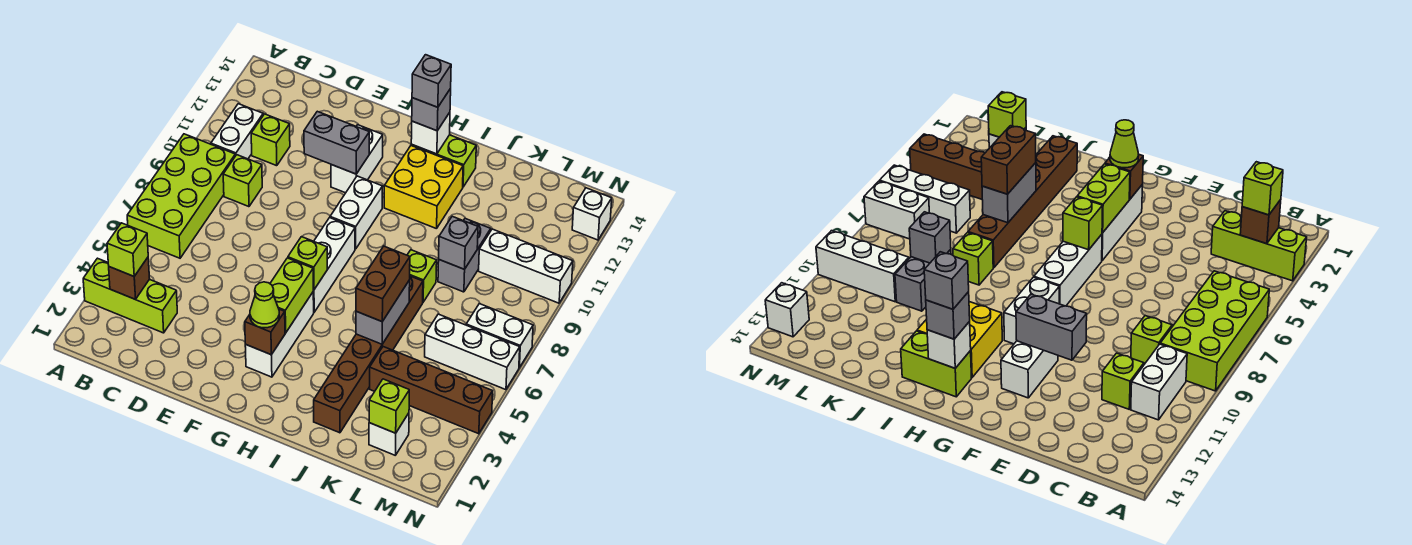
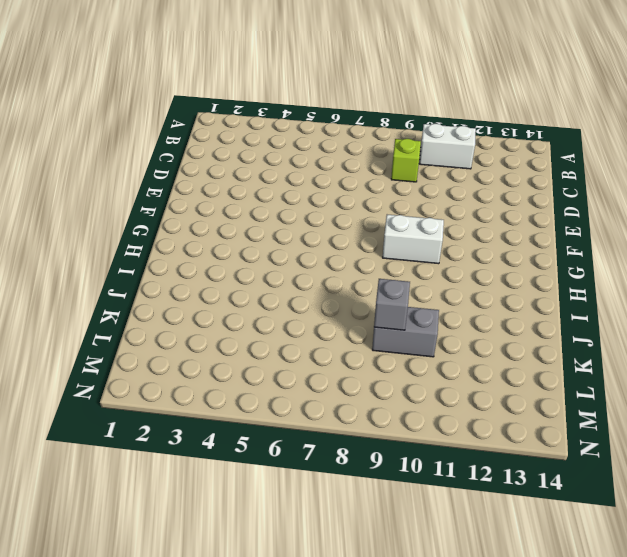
none -> lime 1x3 brick [83,258,177,333]
none -> lime 2x4 brick [127,134,235,258]
none -> lime 1x1 brick [251,114,290,166]
none -> white 1x2 brick [331,125,383,193]

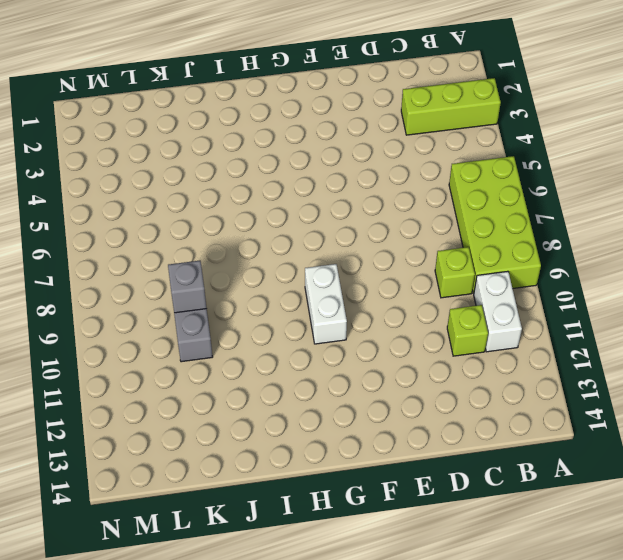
none -> white 1x2 brick [331,125,383,193]
none -> white 1x3 brick [245,292,314,377]
none -> white 1x3 brick [313,218,355,312]
none -> yellow 2x2 brick [384,146,463,229]

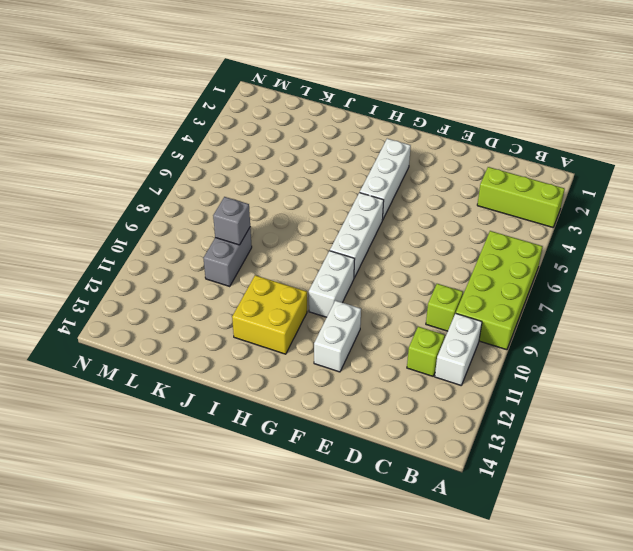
none -> lime 1x2 brick [411,135,476,187]
none -> brown 1x6 brick [314,276,423,433]
none -> lime 1x1 brick [407,250,437,302]
none -> brown 1x4 brick [369,347,493,434]

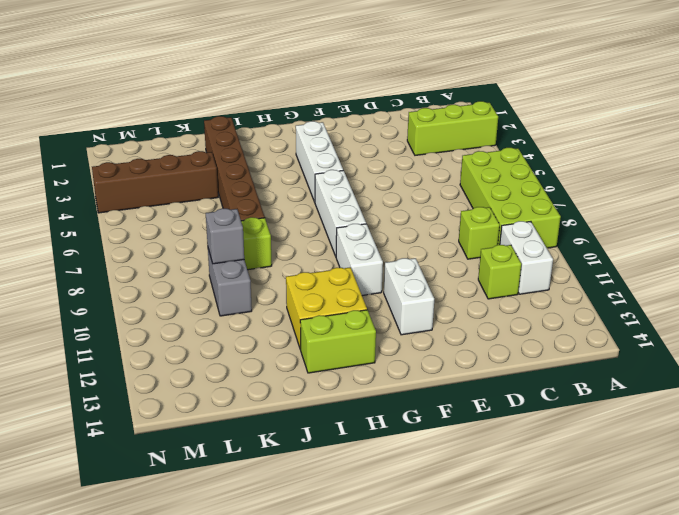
none -> white 1x1 brick [369,413,409,455]
none -> white 1x3 brick [425,314,520,390]
none -> white 1x3 brick [479,229,573,303]
none -> white 1x2 brick [466,304,533,368]

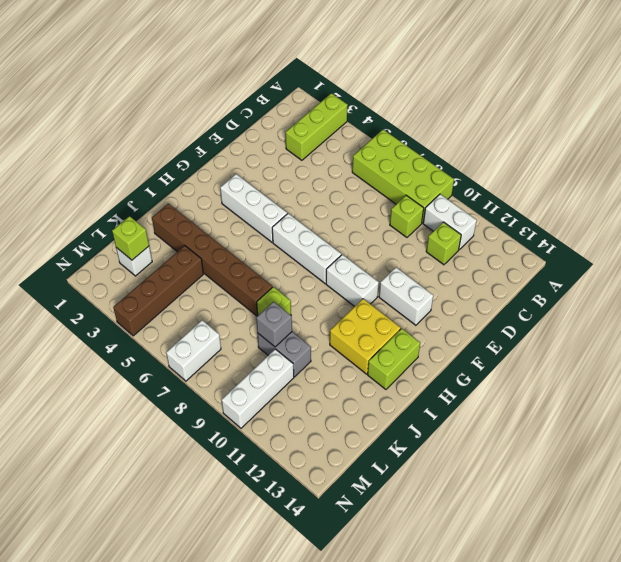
none -> white 1x3 brick [425,314,520,390]
none -> white 1x1 brick [572,188,612,240]
none -> brown 1x1 brick [109,258,150,299]
none -> grey 1x2 brick [304,111,369,174]

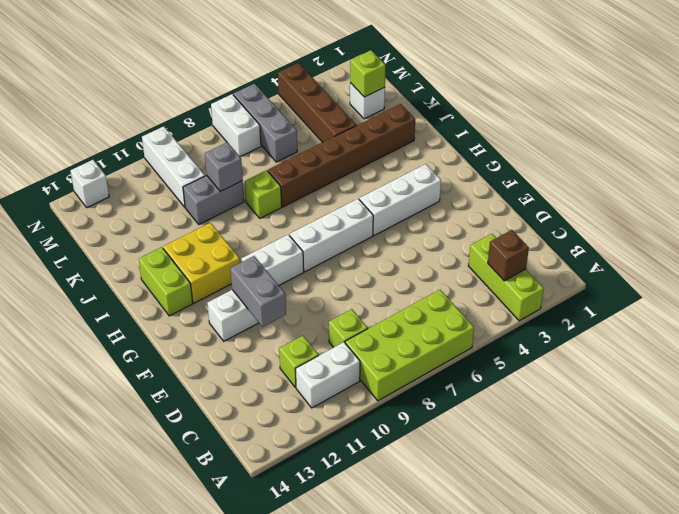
grey 1x3 brick [233,84,297,162] -> white 1x3 brick [425,314,520,390]
none -> brown 1x1 brick [245,309,285,355]
none -> lime 1x2 brick [270,258,313,333]
none -> lime 1x1 brick [288,237,327,290]
none -> white 1x1 brick [411,112,450,154]

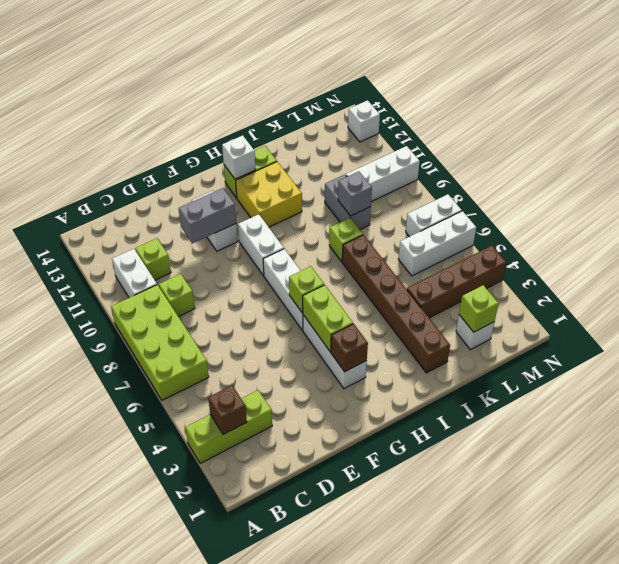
none -> grey 1x2 brick [356,280,410,344]
none -> lime 1x1 brick [107,223,148,276]
none -> lime 1x1 cone [250,282,279,328]
none -> grey 1x1 brick [412,89,451,131]

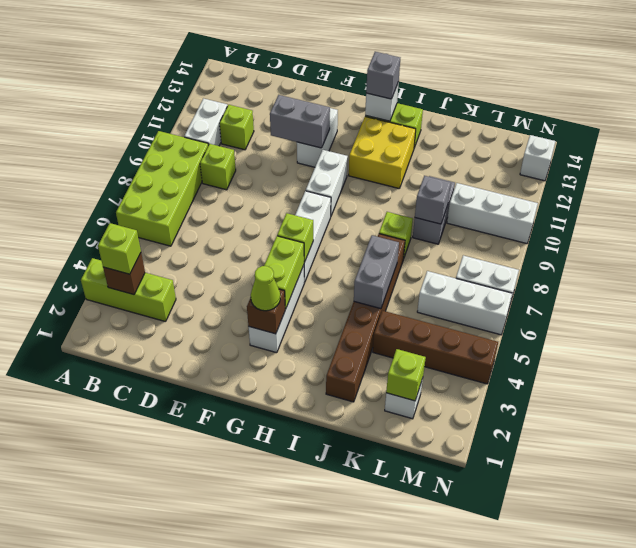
none -> brown 1x2 brick [356,246,410,321]
none -> grey 1x1 brick [412,55,451,107]

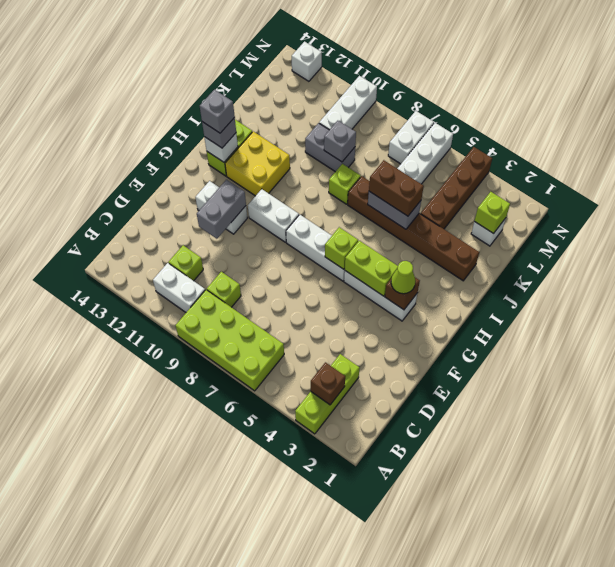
none -> lime 1x1 brick [107,223,148,276]

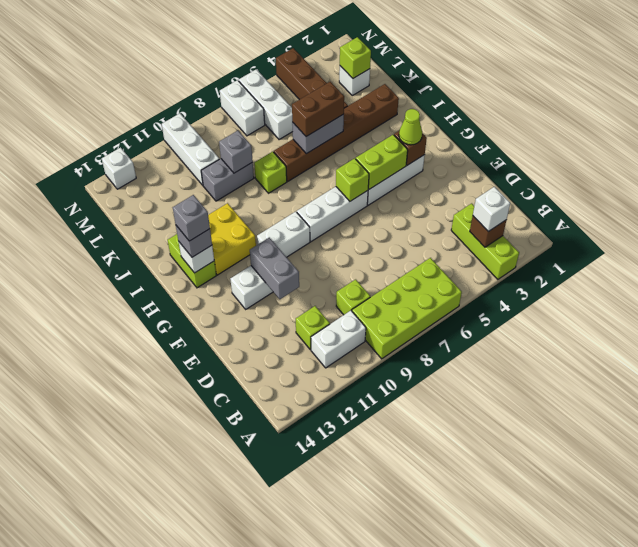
white 1x1 brick [473,187,510,232] -> lime 1x1 brick [107,223,148,276]

